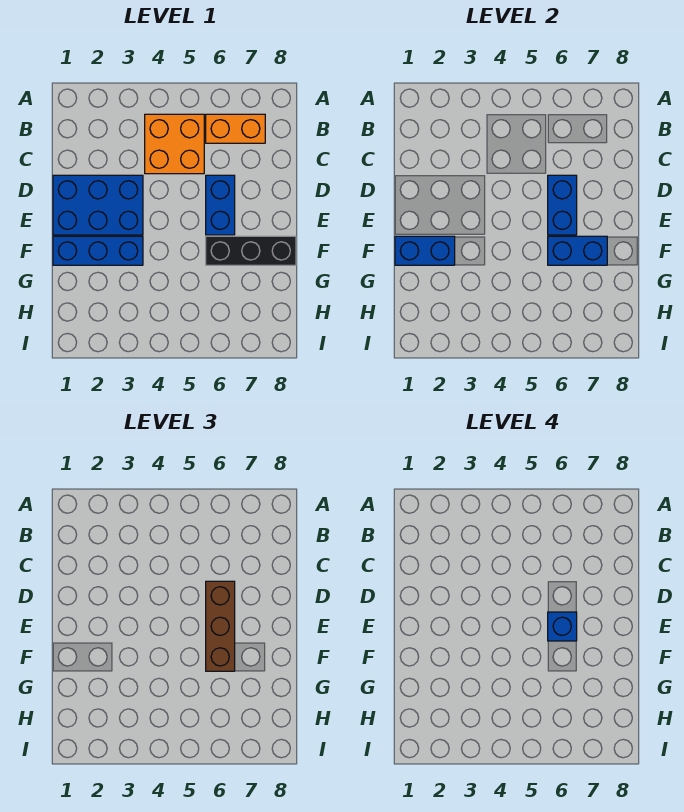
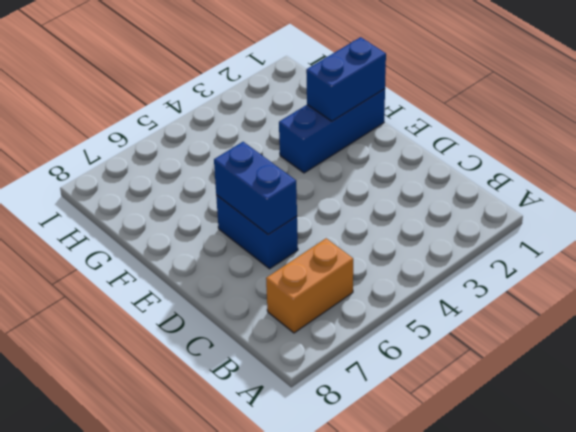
none -> orange 2x2 brick [145,114,204,174]
none -> blue 2x3 brick [53,175,143,235]

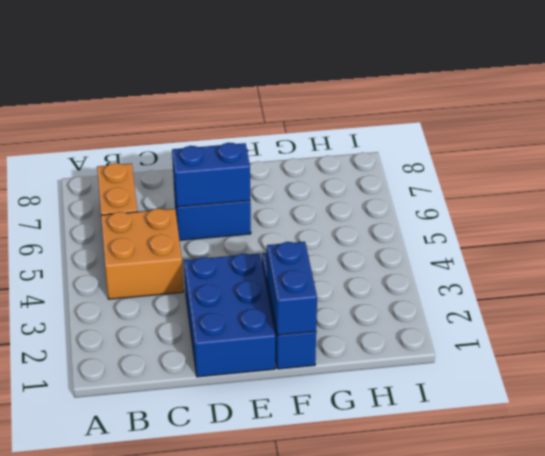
none -> black 1x3 brick [206,236,296,265]
none -> blue 1x2 brick [548,236,607,265]

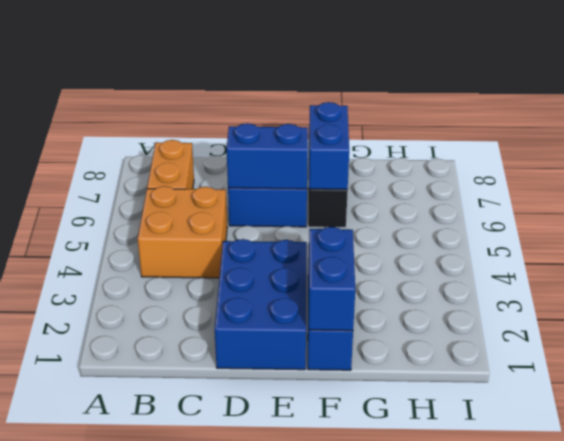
none -> brown 1x3 brick [206,581,235,671]
none -> blue 1x1 brick [548,612,577,641]

